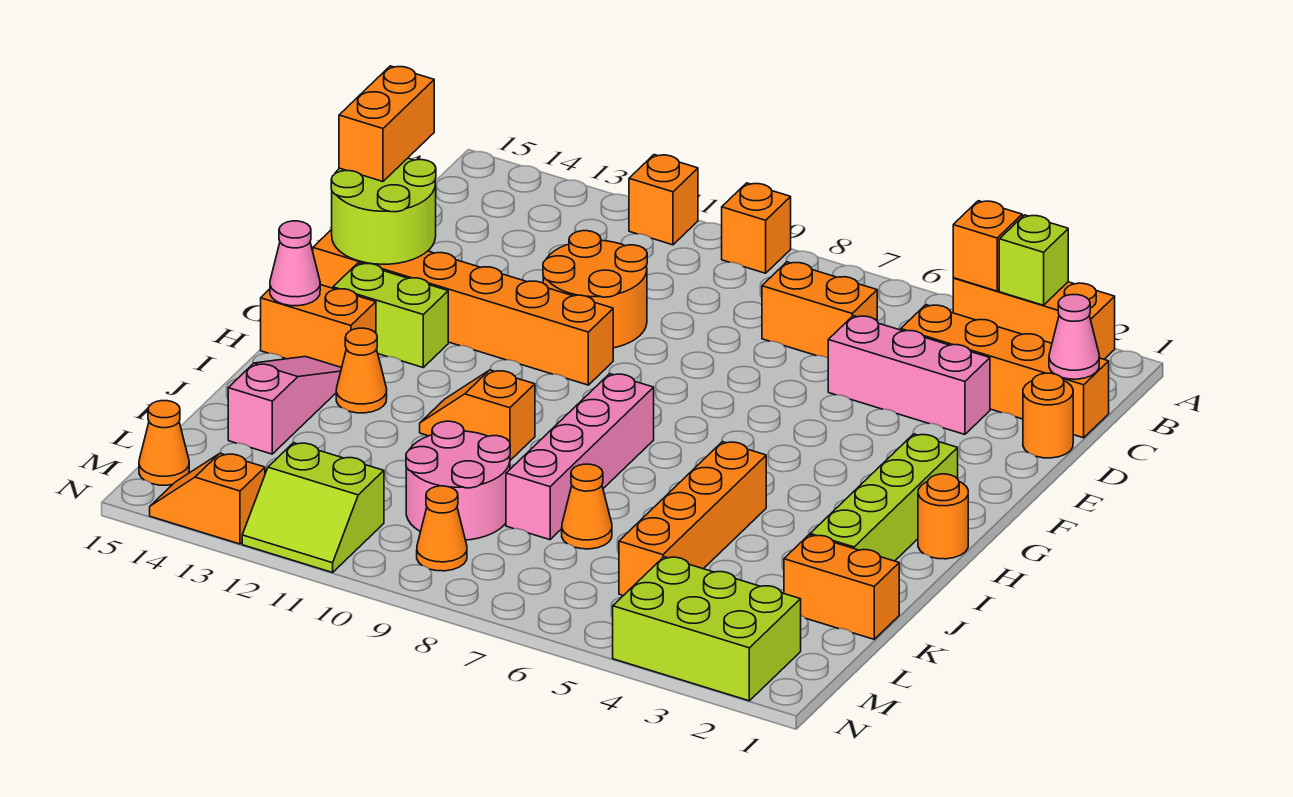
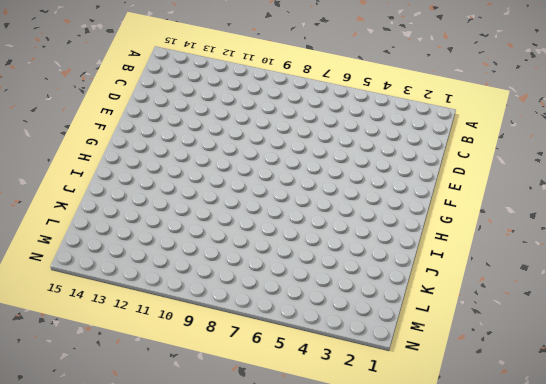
none -> orange 1x3 brick [953,278,1115,359]
none -> orange 1x1 brick [722,183,791,273]
none -> orange 1x1 brick [629,155,698,245]
none -> orange 1x4 brick [901,305,1109,438]

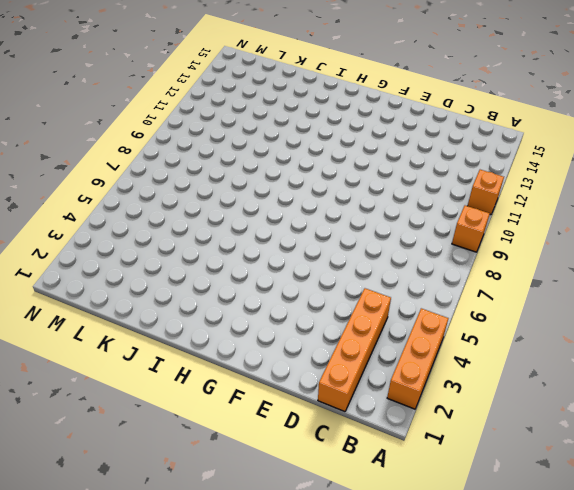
none -> orange 1x2 brick [762,262,877,358]
none -> orange 1x1 round brick [1023,373,1073,458]
none -> pink 1x3 brick [828,316,990,434]
none -> orange 2x2 round brick [543,231,647,348]

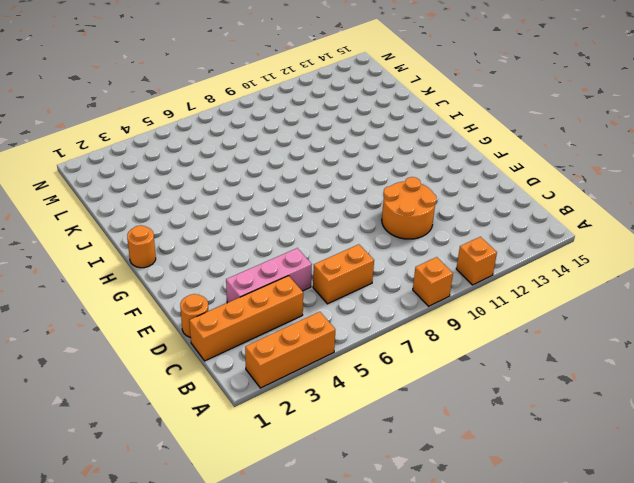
none -> orange 1x6 brick [313,229,613,385]
none -> lime 1x4 brick [810,434,958,561]
none -> lime 1x2 brick [333,263,448,367]
none -> pink 1x4 brick [506,374,654,540]

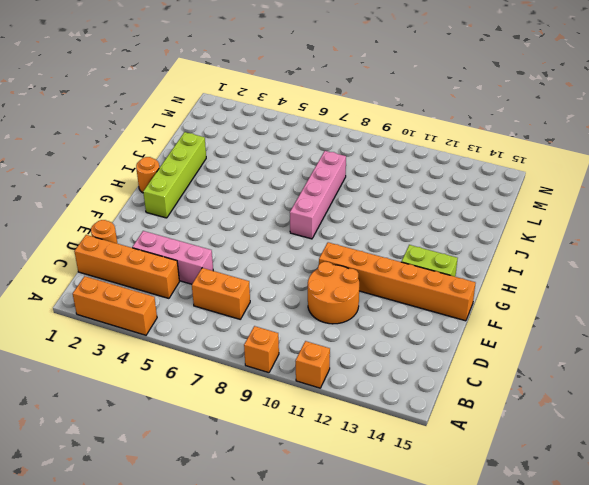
none -> orange 1x2 brick [261,285,376,368]
none -> orange 1x4 brick [619,442,766,596]
none -> orange 1x2 slope [420,370,535,460]
none -> orange 1x1 cone [336,328,387,413]

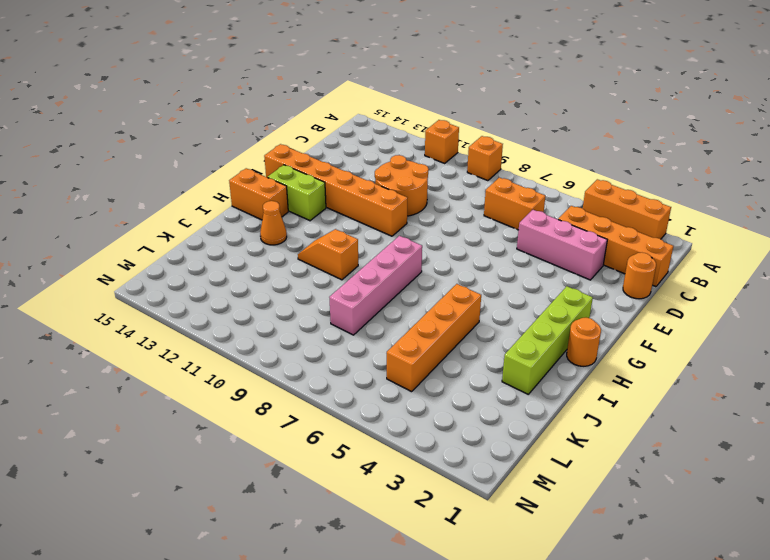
none -> pink 1x3 slope [228,357,341,454]
none -> orange 1x2 brick [784,535,899,639]
none -> orange 1x1 cone [562,464,612,549]
none -> pink 2x2 round brick [406,421,510,540]

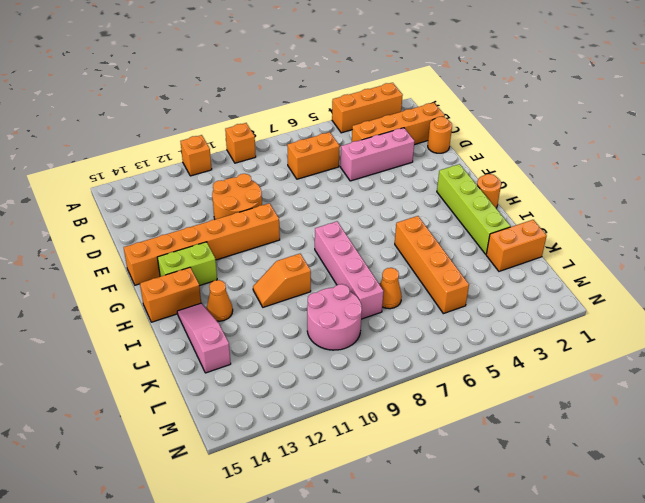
none -> lime 2x3 brick [613,557,801,701]
none -> orange 1x1 cone [417,486,467,571]
none -> lime 2x2 slope [242,443,384,572]
none -> orange 1x1 cone [139,401,189,485]

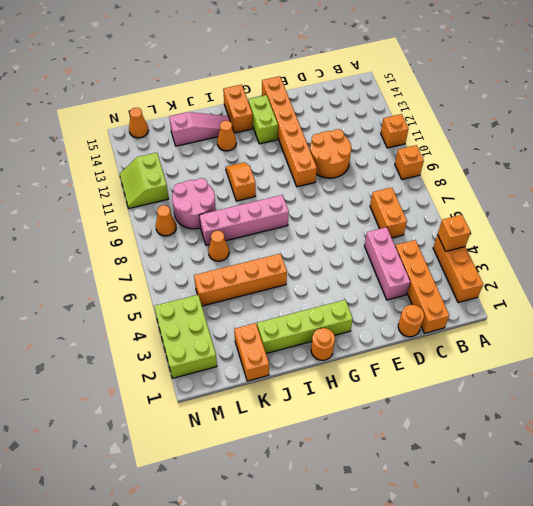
none -> orange 1x2 slope [150,453,265,544]
none -> lime 1x1 brick [999,215,1068,305]
none -> pink 1x1 cone [1049,295,1099,379]
none -> lime 2x2 round brick [331,158,436,264]

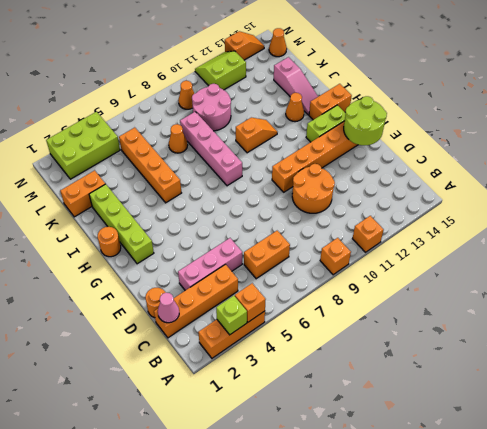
none -> pink 1x1 cone [270,221,320,306]
none -> orange 1x2 brick [339,66,434,181]

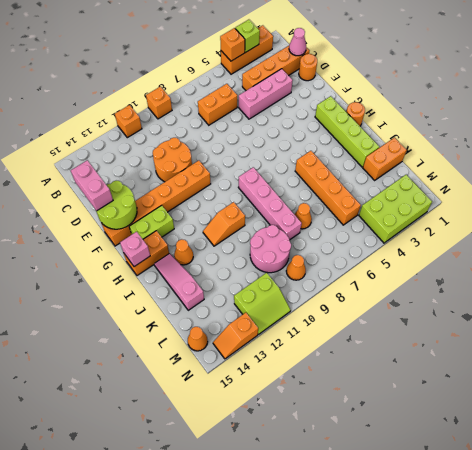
pink 1x2 brick [71,160,113,211] -> orange 1x2 brick [339,66,434,181]
pink 1x1 brick [120,232,150,267] -> pink 1x1 cone [270,221,320,306]

